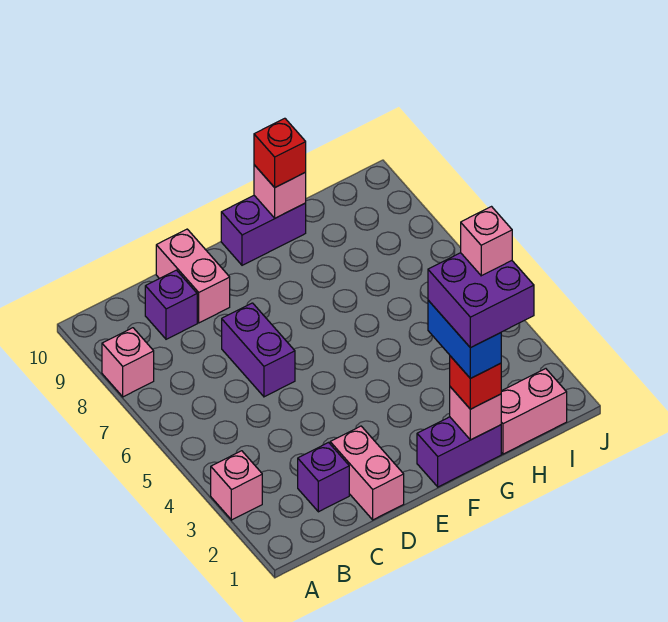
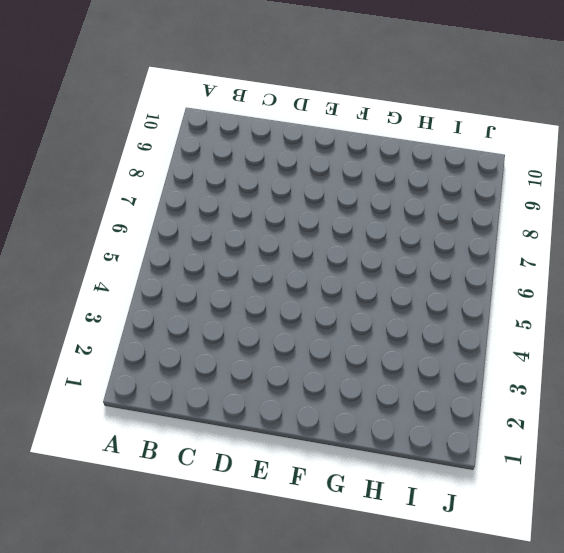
none -> pink 1x1 brick [211,451,262,520]
none -> pink 1x1 brick [102,328,154,397]
none -> purple 1x1 brick [298,443,349,512]

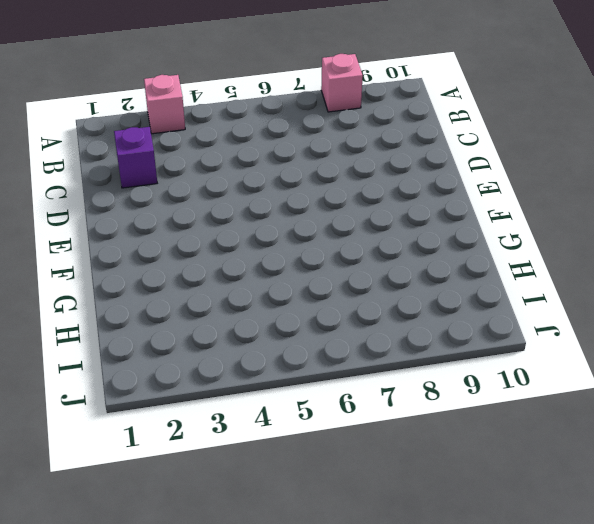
none -> purple 1x1 brick [145,270,197,339]
none -> pink 1x2 brick [330,426,404,520]
none -> purple 1x2 brick [222,303,295,397]

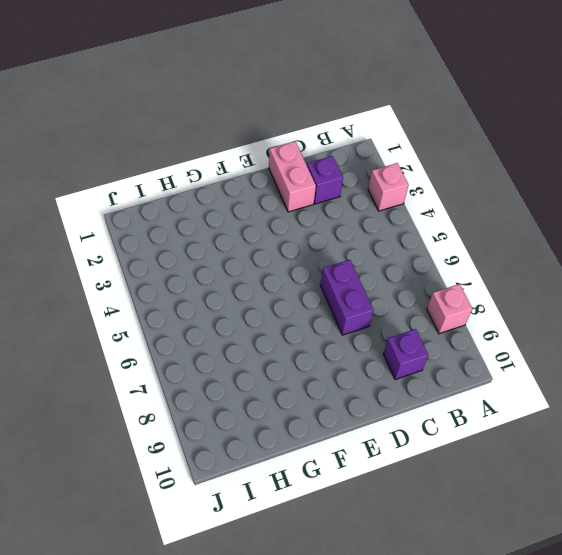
none -> pink 1x2 brick [156,229,230,323]
none -> purple 1x2 brick [417,417,501,487]
none -> purple 1x2 brick [221,196,306,265]

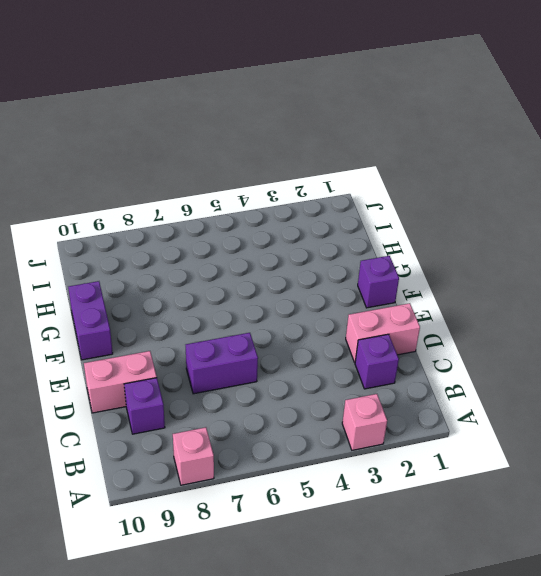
purple 1x1 brick [358,256,399,308] -> purple 1x2 brick [417,417,501,487]
none -> pink 1x2 brick [501,369,567,454]
none -> pink 1x1 brick [450,387,501,440]
none -> pink 1x1 brick [254,165,306,218]

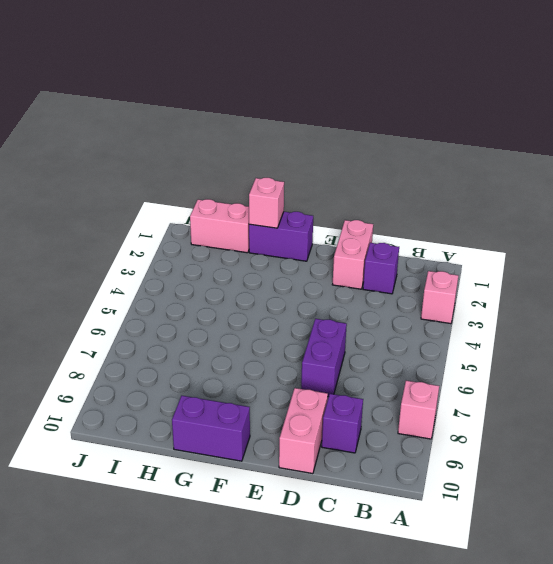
none -> pink 1x1 brick [254,165,306,218]
none -> red 1x1 brick [450,356,501,409]
none -> red 1x1 brick [254,118,306,187]

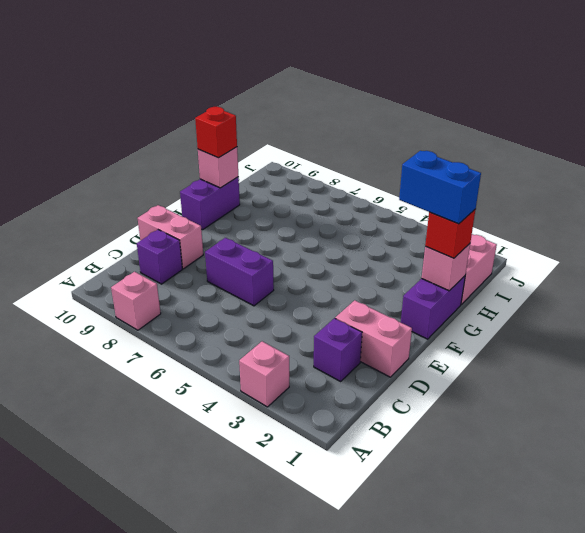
none -> purple 2x2 brick [428,253,534,348]
none -> pink 1x1 brick [461,207,512,276]

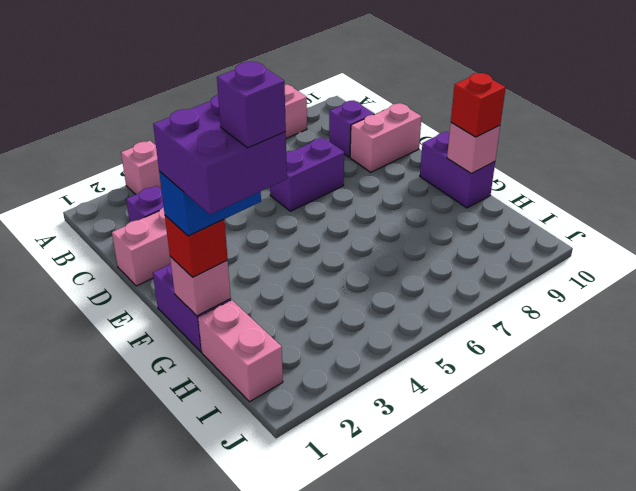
purple 1x1 brick [217,62,286,148] -> pink 1x1 brick [461,207,512,276]

